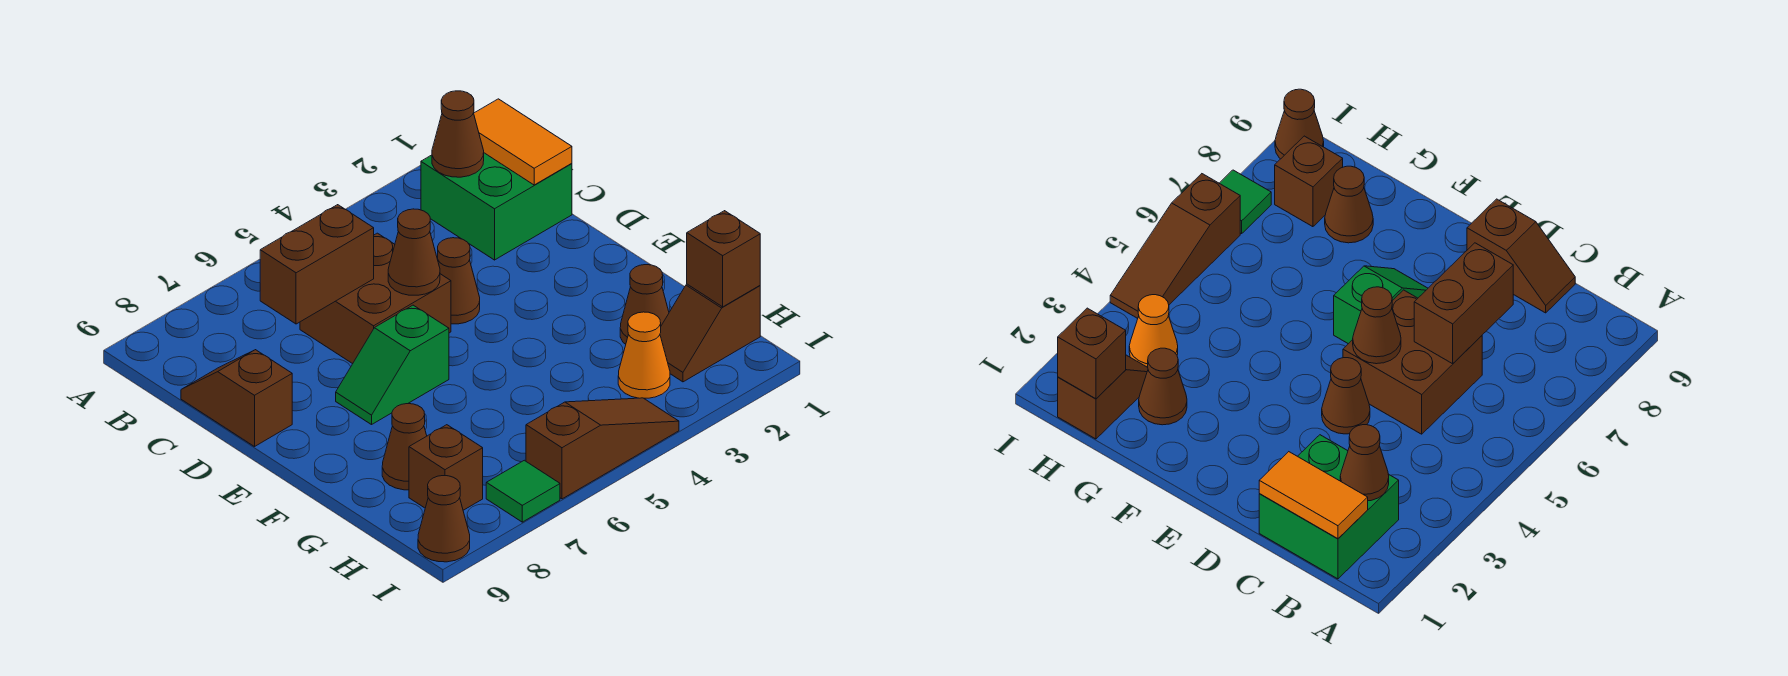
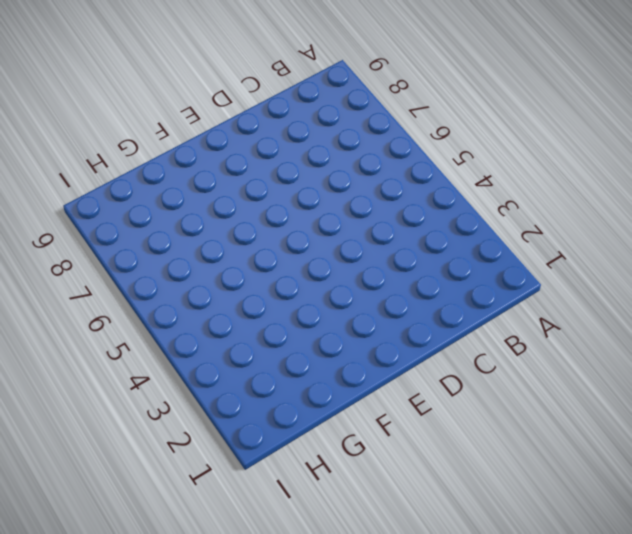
none -> green 2x2 brick [421,153,572,260]
none -> brown 2x2 brick [300,233,451,364]
none -> brown 1x2 slope [181,350,292,447]

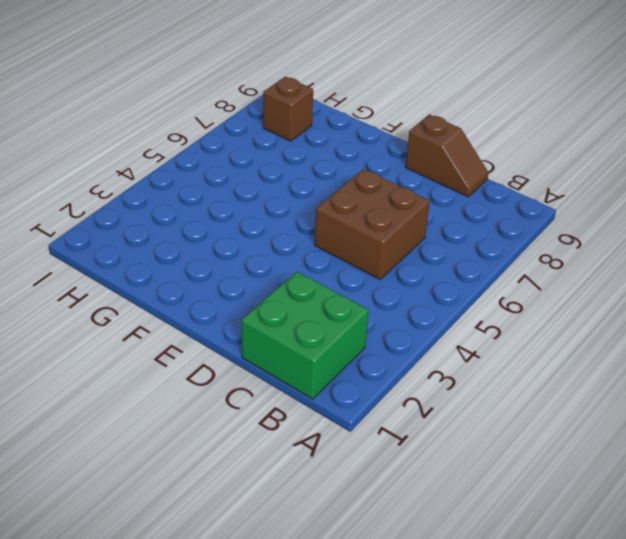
none -> brown 1x1 cone [438,238,480,324]
none -> green 1x2 slope [336,305,449,425]
none -> brown 1x1 cone [620,265,669,344]

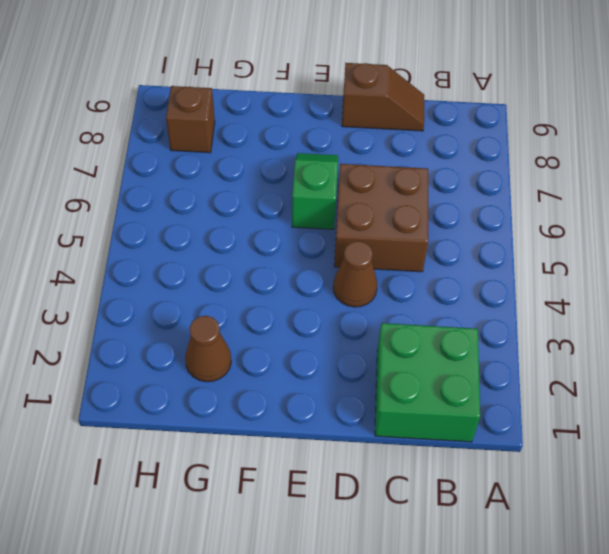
none -> brown 1x1 cone [382,404,427,490]
none -> brown 1x2 slope [660,284,760,382]
none -> orange 1x1 cone [618,312,670,398]

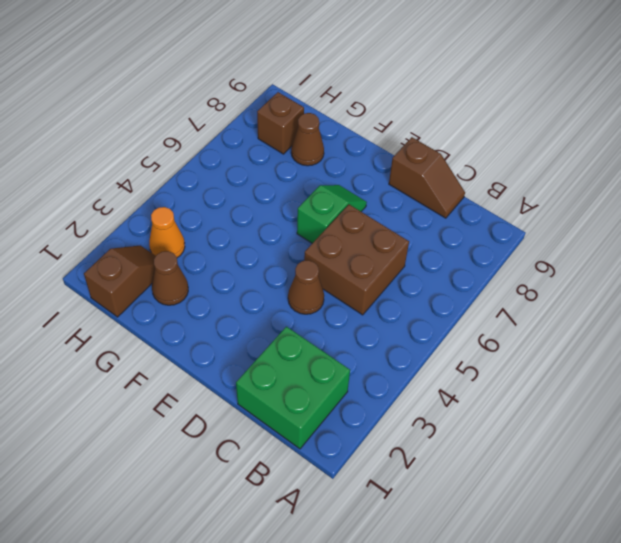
none -> brown 1x3 slope [526,398,679,499]
none -> green 1x1 tile [486,460,560,522]
none -> brown 1x1 cone [418,476,470,562]

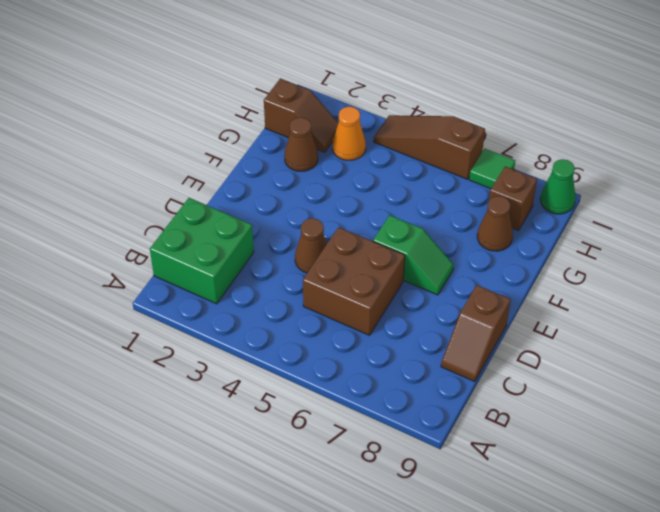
green 1x1 cone [540,159,576,214] -> brown 1x1 cone [418,476,470,562]
none -> orange 1x2 tile [474,99,572,185]
none -> brown 1x1 cone [432,91,484,177]
none -> brown 1x2 brick [260,205,374,324]

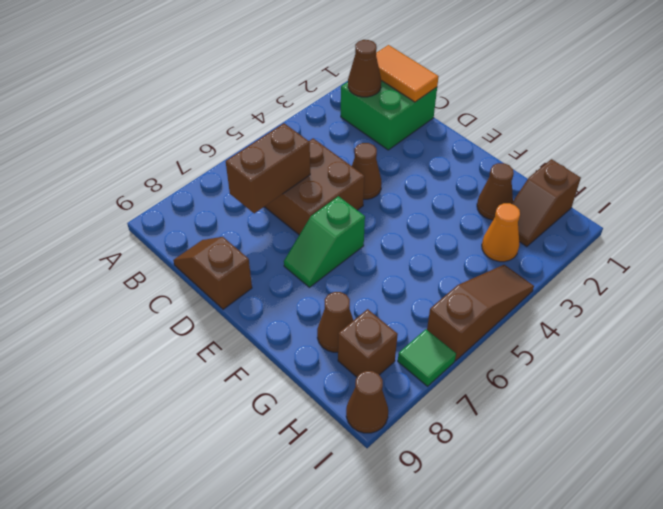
none -> brown 1x1 cone [388,209,440,295]
none -> brown 1x1 brick [687,211,760,307]

